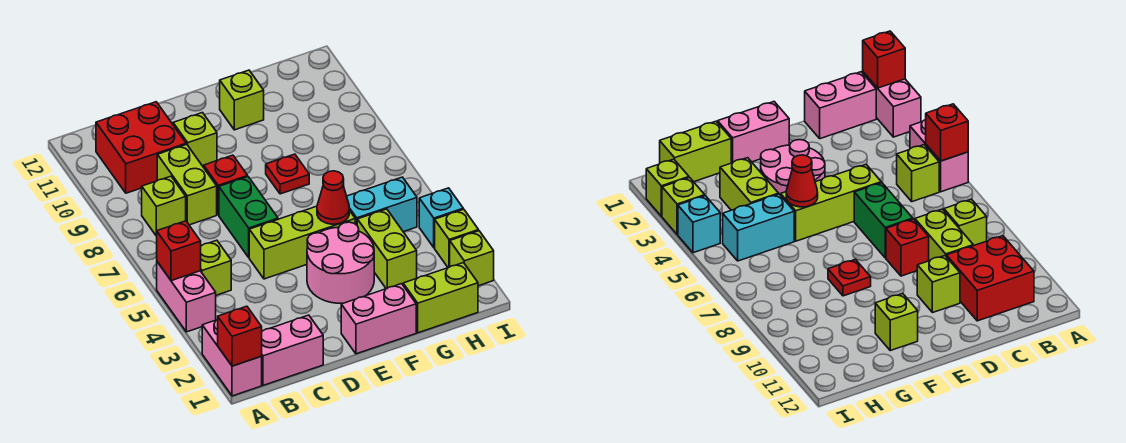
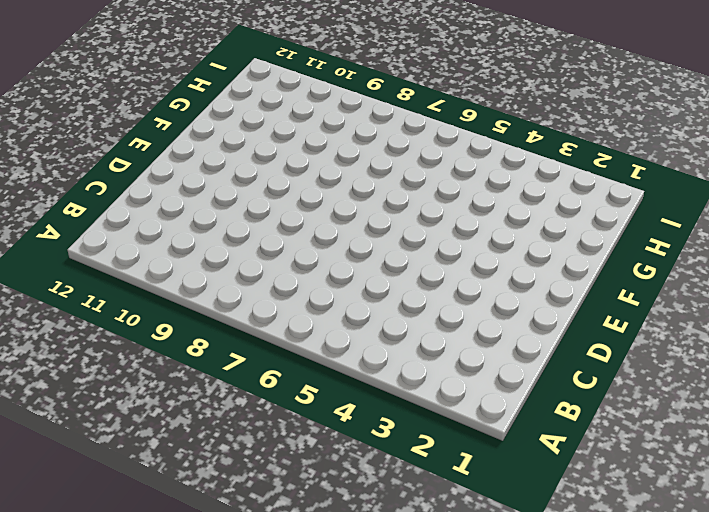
none -> pink 1x2 brick [202,320,262,396]
none -> pink 1x2 brick [157,262,216,332]
none -> pink 1x2 brick [262,315,323,385]

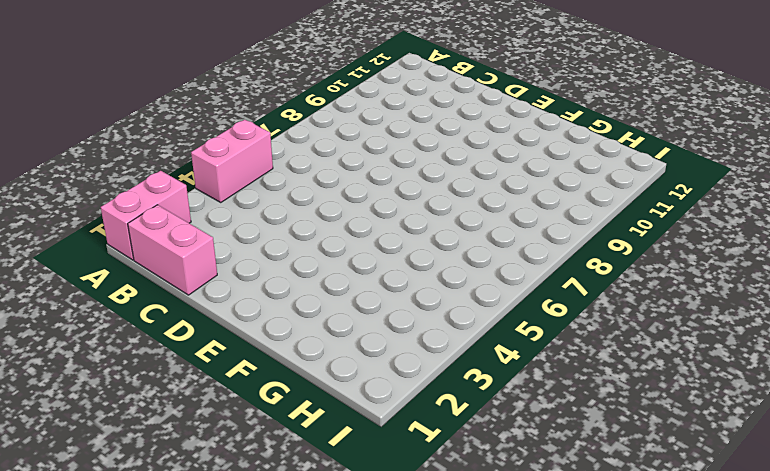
none -> lime 1x1 brick [201,240,231,295]
none -> lime 1x1 brick [142,176,186,236]
none -> red 2x2 brick [96,102,186,193]

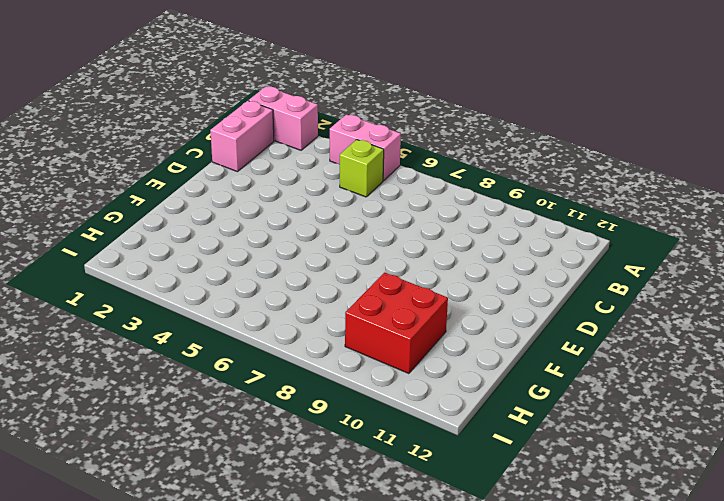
red 2x2 brick [345,273,448,374] -> red 2x2 brick moved to [96,102,186,193]
none -> lime 1x1 brick [142,176,186,236]
none -> lime 1x2 brick [157,144,217,225]
none -> lime 1x3 brick [249,206,355,279]

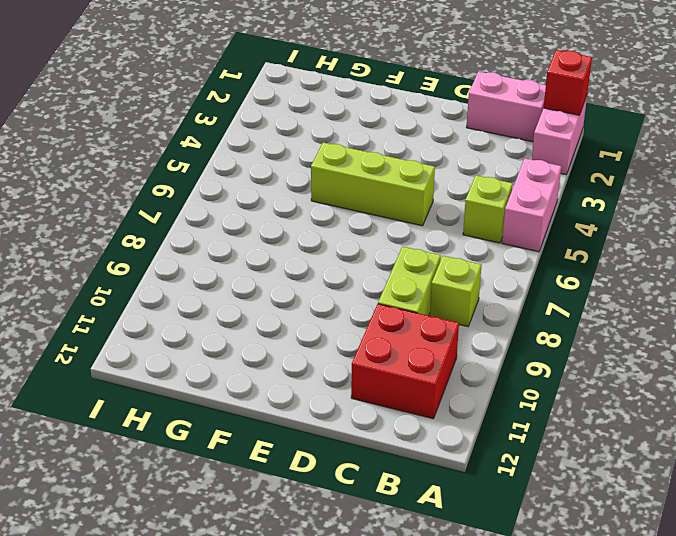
none -> green 1x2 brick [219,177,278,257]
none -> red 1x1 brick [204,155,248,215]
none -> lime 1x1 brick [173,113,217,167]

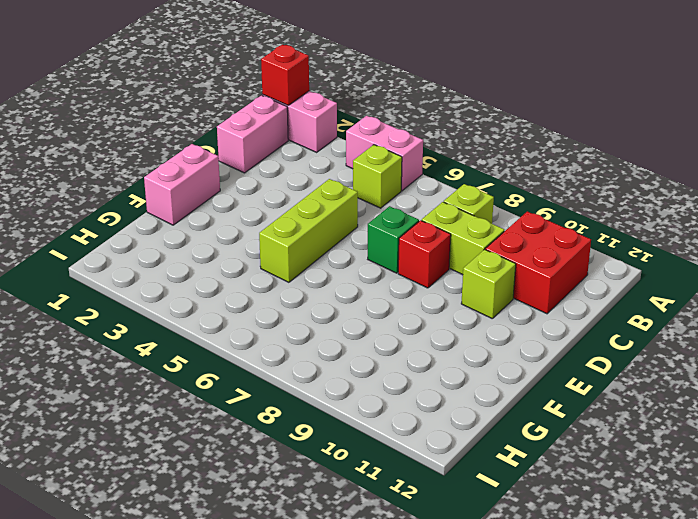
green 1x1 brick [368,206,419,273] -> green 1x2 brick [219,177,278,257]
none -> pink 2x2 round brick [307,222,374,303]
none -> red 1x1 plate [266,154,309,194]
none -> lime 1x1 brick [220,70,264,130]

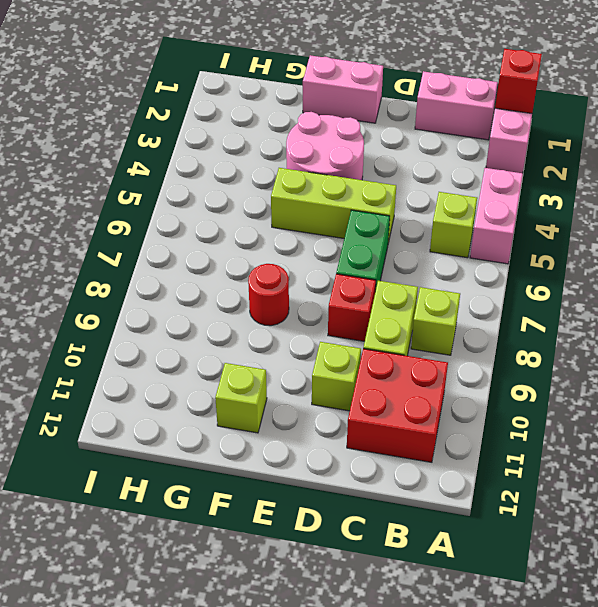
red 1x1 round brick [248,264,289,326] -> red 1x1 plate [266,154,309,194]
none -> lime 1x2 brick [403,263,478,333]
none -> lime 1x2 brick [357,209,417,289]
none -> cyan 1x2 brick [347,177,417,232]

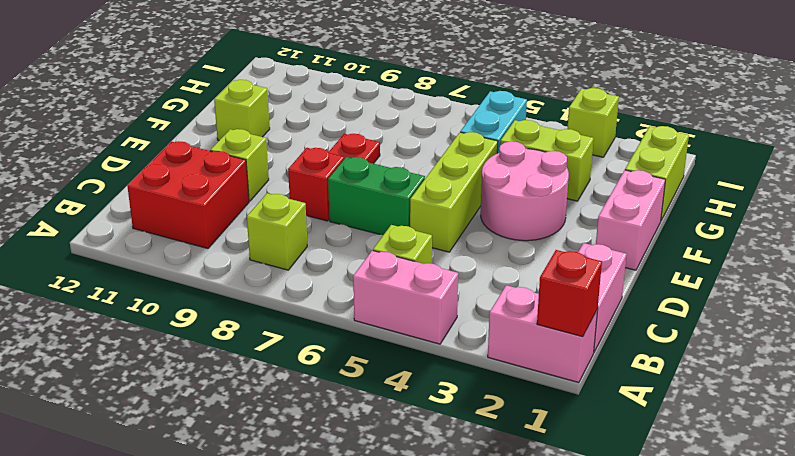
none -> lime 1x2 brick [157,144,217,225]
none -> lime 1x1 brick [450,231,494,286]
none -> cyan 1x1 brick [419,188,463,248]

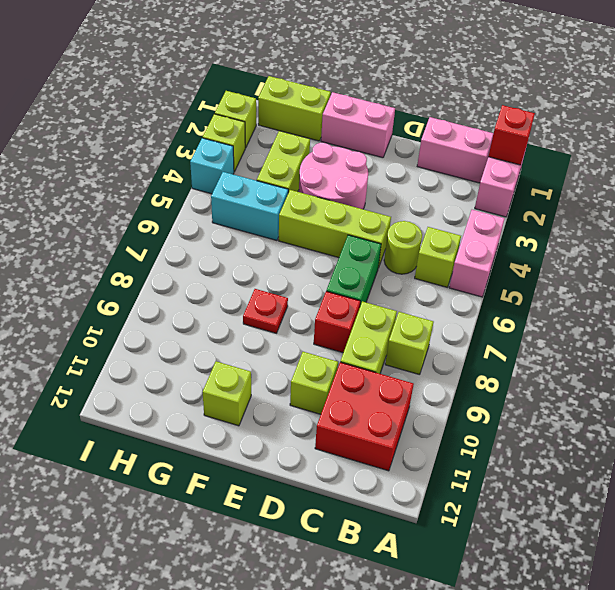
lime 1x1 round brick [384,221,422,274] -> none
none -> red 1x1 brick [157,221,201,281]
none -> red 1x1 cone [317,171,349,224]

